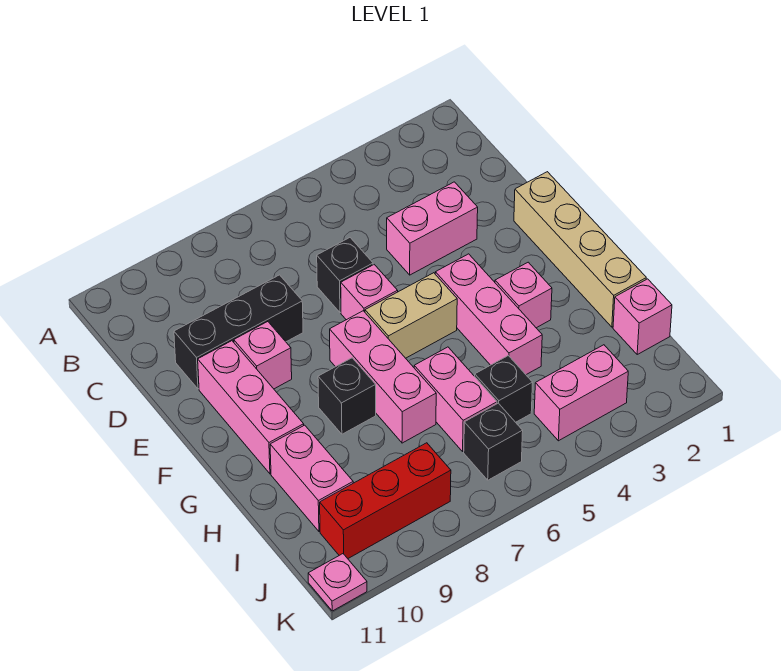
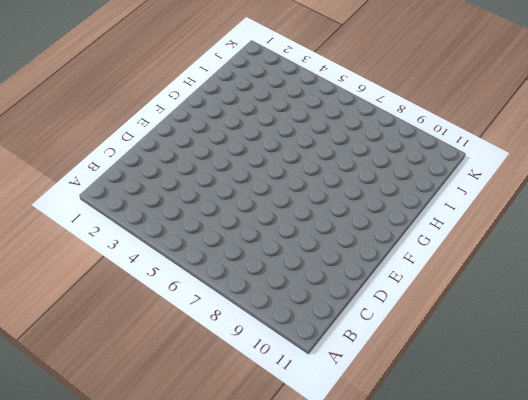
none -> pink 1x2 brick [387,182,478,275]
none -> black 1x1 brick [317,238,373,313]
none -> black 1x3 brick [174,275,303,389]

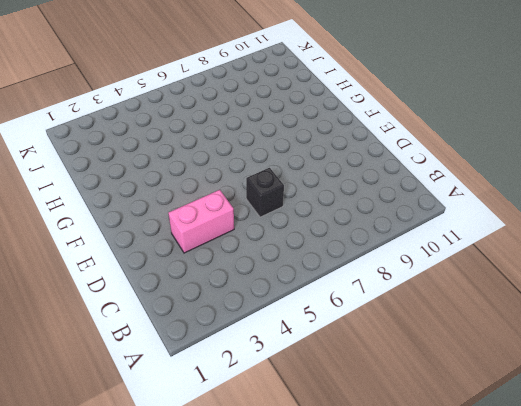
none -> black 1x3 brick [174,275,303,389]
none -> tan 1x4 brick [514,172,646,327]
none -> pink 1x1 brick [341,265,398,320]

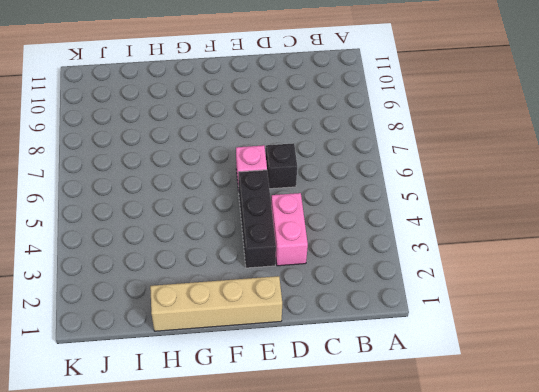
black 1x3 brick [238,170,276,268] -> black 1x3 brick moved to [174,275,303,389]
none -> pink 1x1 brick [234,322,292,389]
none -> pink 1x3 brick [198,341,304,474]
none -> pink 1x3 brick [435,254,542,375]

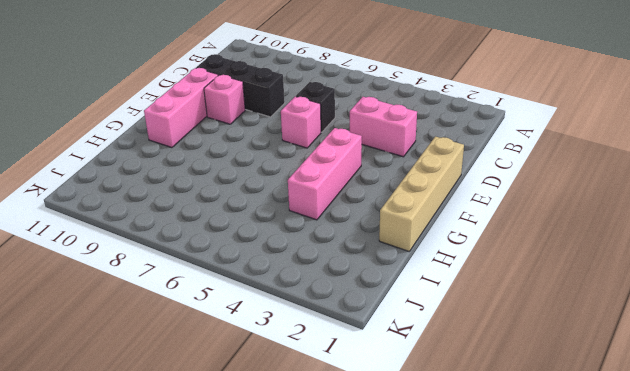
none -> tan 1x2 brick [365,273,457,358]
none -> pink 1x3 brick [330,311,436,443]
none -> pink 1x1 brick [495,262,552,328]

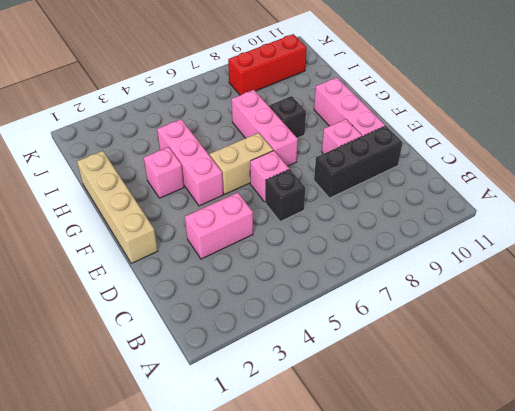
none -> pink 1x2 brick [414,347,497,452]
none -> pink 1x2 brick [270,425,353,532]
none -> pink 1x1 brick [613,279,672,354]

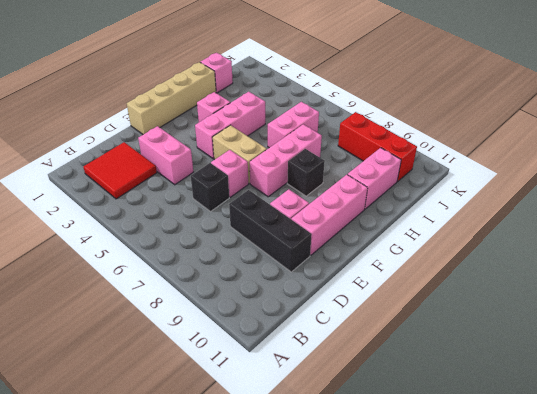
red 2x2 tile [83,142,157,199] -> none
none -> black 1x1 brick [475,356,533,422]
none -> pink 1x2 brick [534,345,628,441]
none -> black 1x1 brick [464,403,523,480]

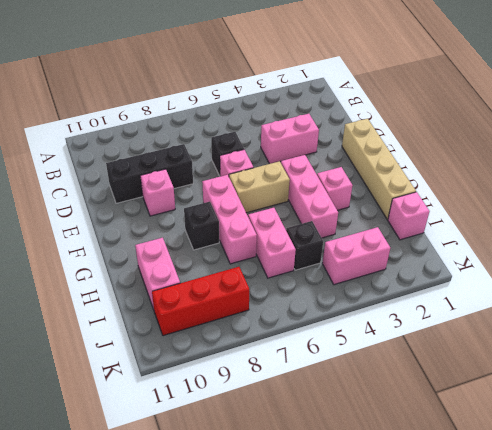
none -> pink 1x3 brick [198,341,304,474]
none -> black 1x1 brick [464,403,523,480]
none -> pink 1x1 plate [308,554,367,611]

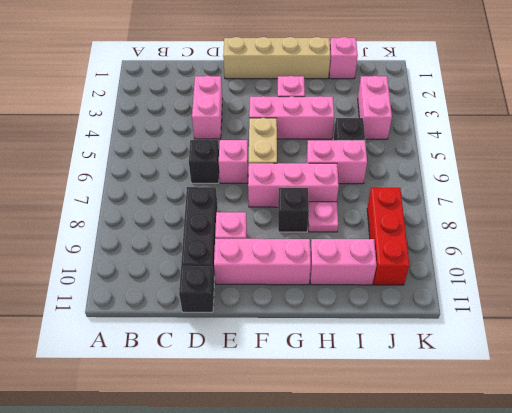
black 1x1 brick [179,266,214,312] -> black 1x1 brick moved to [464,403,523,480]
pink 1x1 plate [308,202,338,232] -> pink 1x1 plate moved to [308,554,367,611]

